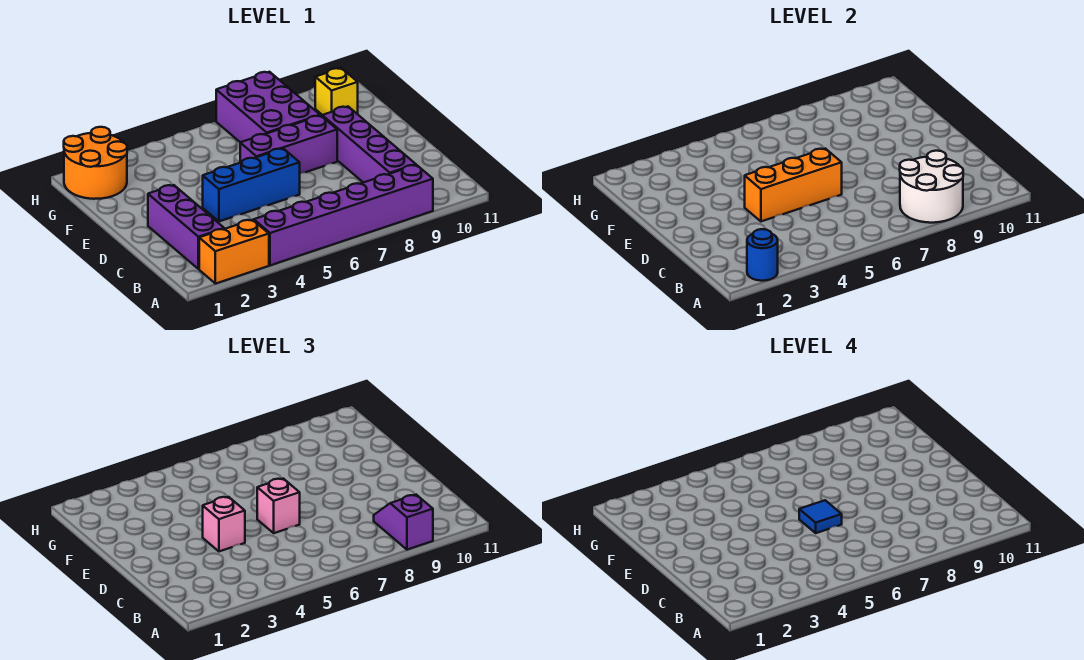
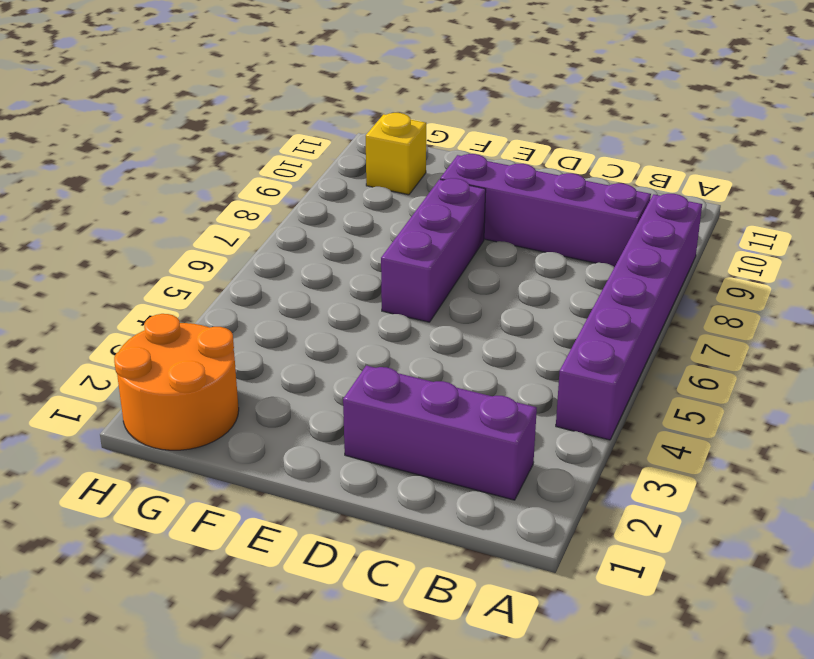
none -> orange 1x2 brick [199,220,269,284]
none -> blue 1x3 brick [203,149,300,221]
none -> purple 2x3 brick [216,72,320,142]

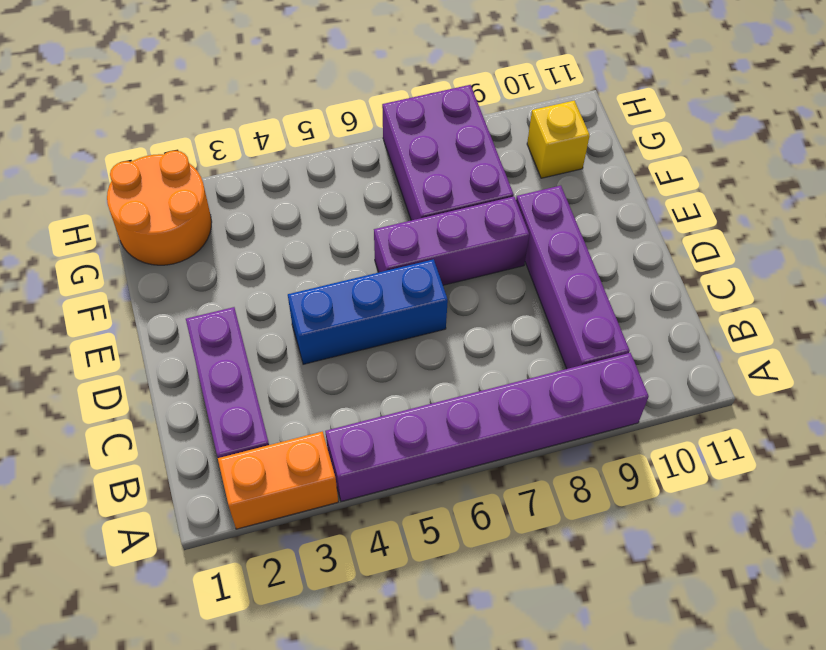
none -> blue 1x1 round brick [747,229,778,281]
none -> white 2x2 round brick [900,151,963,223]
none -> orange 1x3 brick [745,149,842,221]

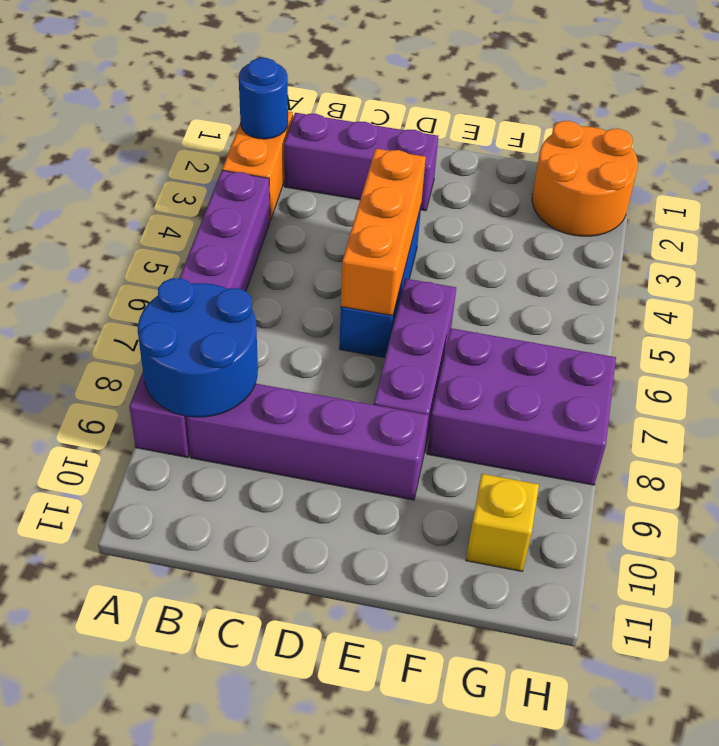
blue 2x2 round brick [138,278,258,417] -> white 2x2 round brick [900,151,963,223]
none -> purple 1x2 slope [374,495,433,550]
none -> pink 1x1 brick [203,497,245,551]
none -> pink 1x1 brick [257,479,300,533]

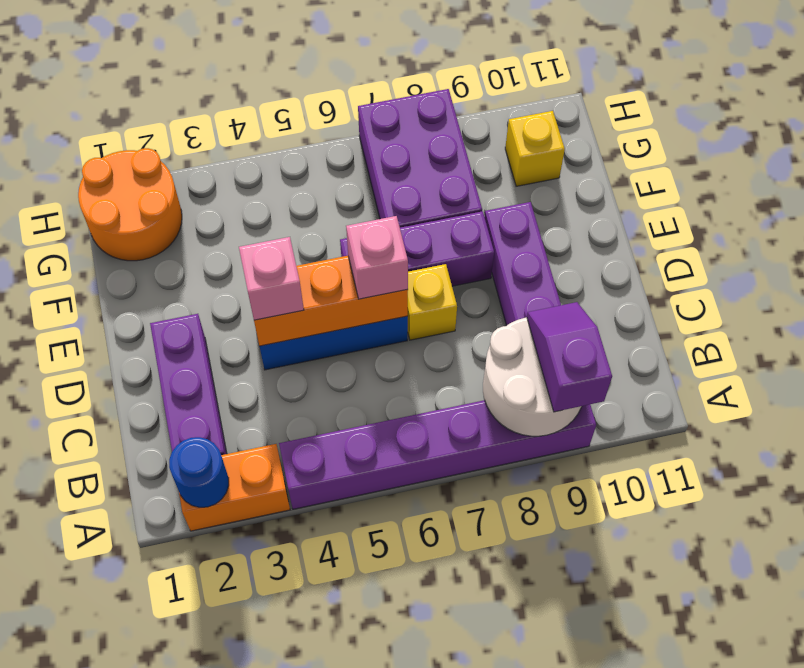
yellow 1x1 brick [408,264,457,340] -> none
none -> blue 1x1 tile [799,500,842,533]

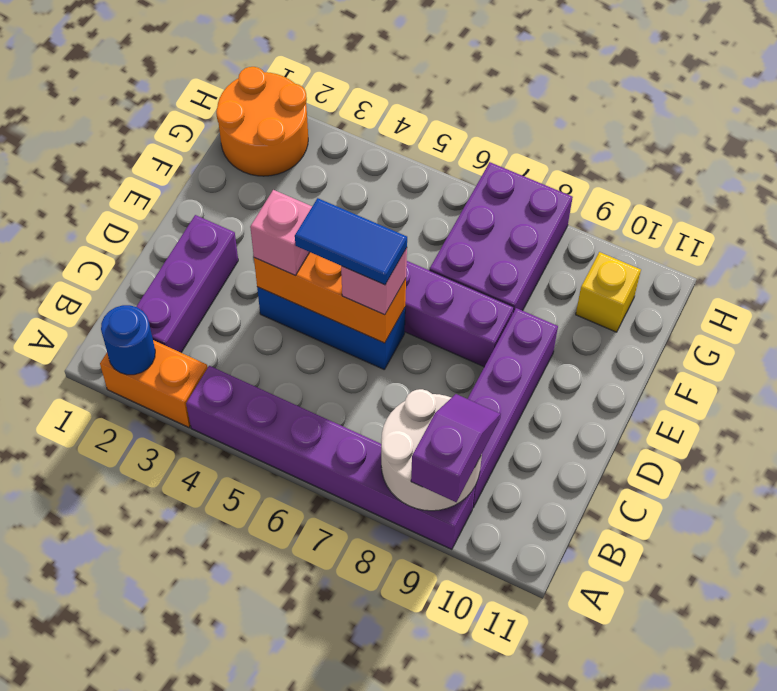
blue 1x2 tile [295,198,407,285] -> blue 1x1 tile [799,500,842,533]

